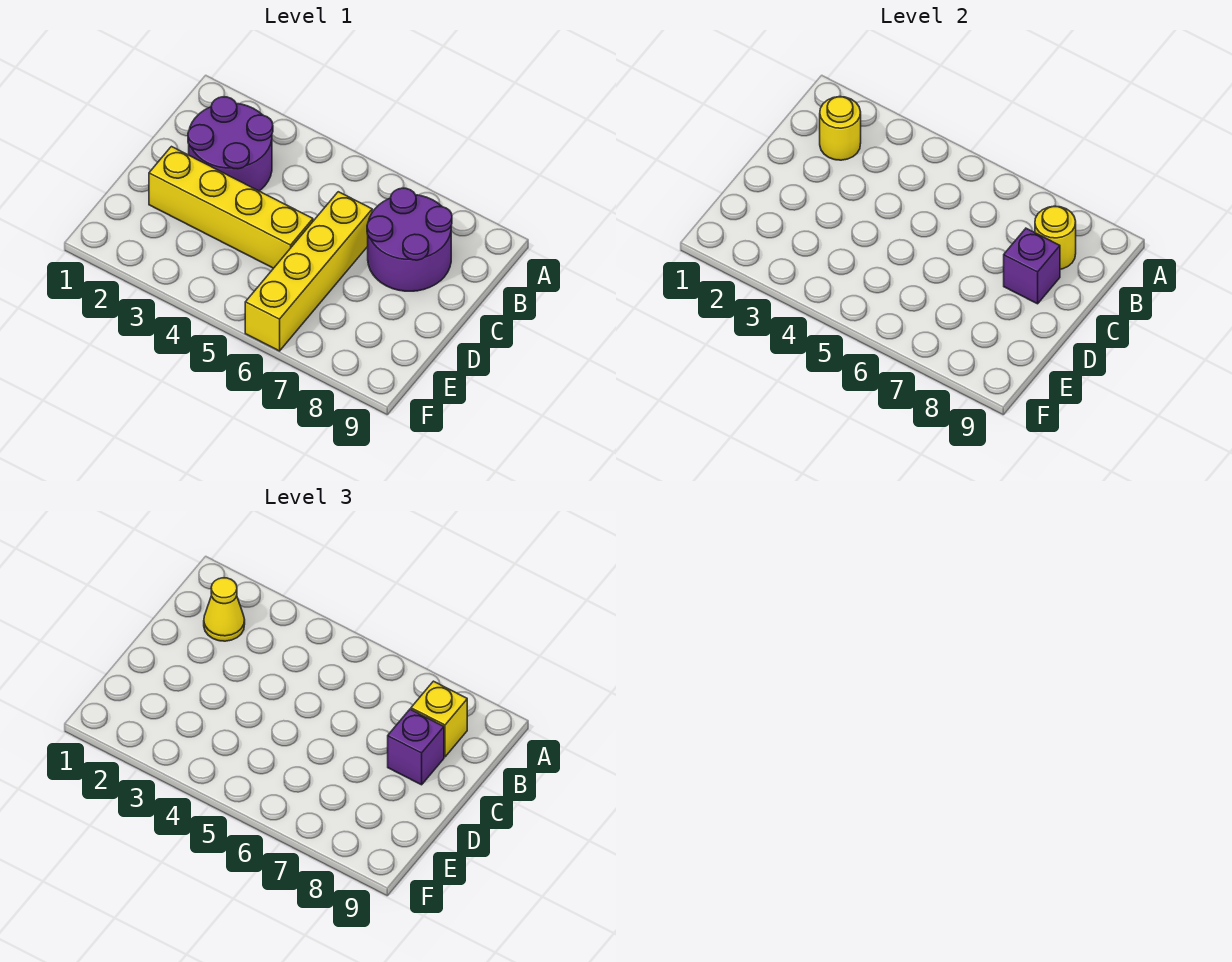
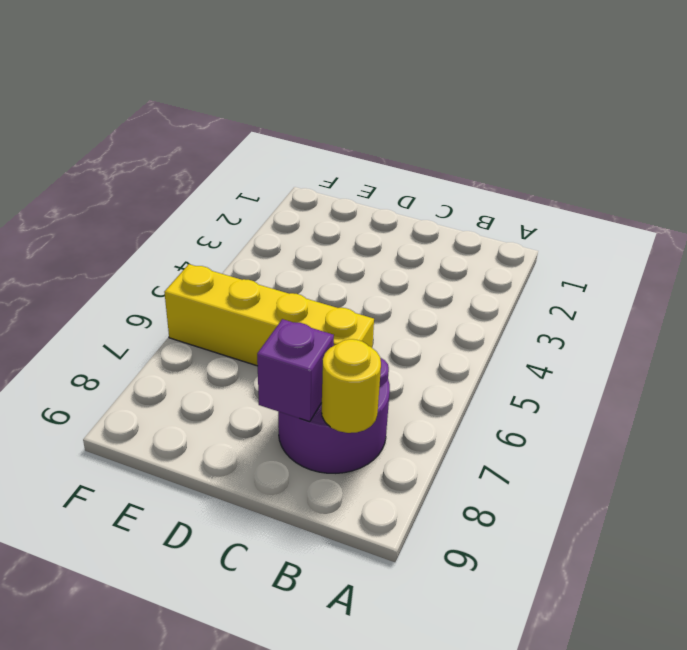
none -> purple 2x2 round brick [188,97,273,191]
none -> yellow 1x4 brick [149,147,313,268]

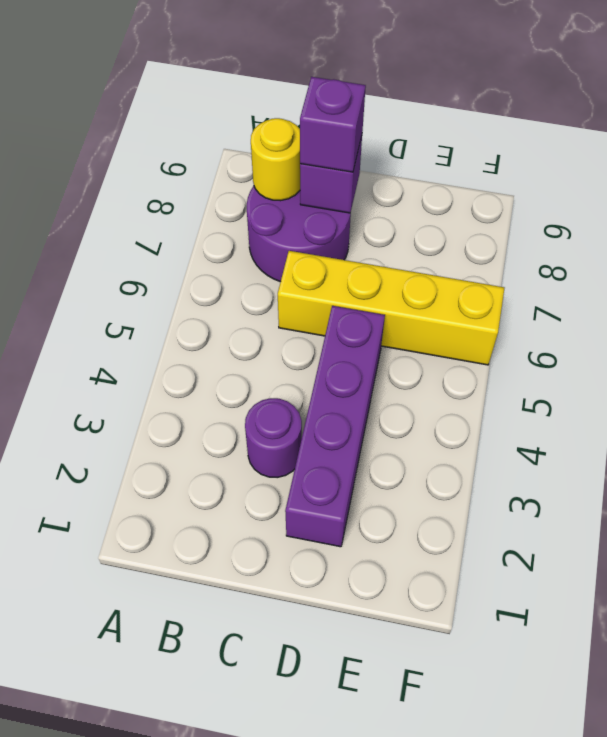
purple 1x1 round brick [245,398,302,478] -> purple 2x2 round brick [188,97,273,191]
purple 1x4 brick [285,306,385,547] -> yellow 1x4 brick [149,147,313,268]
none -> yellow 1x1 round brick [820,97,861,160]
none -> yellow 1x1 cone [204,578,245,641]

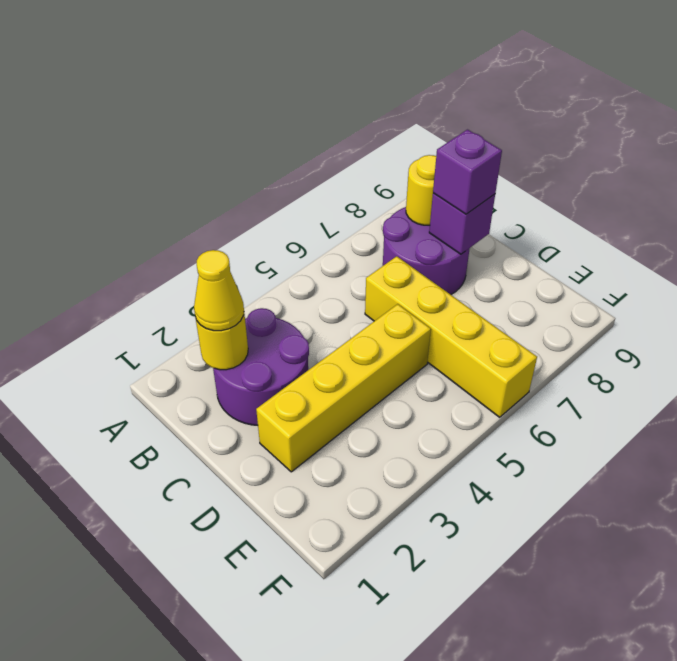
none -> yellow 1x1 brick [411,681,467,757]

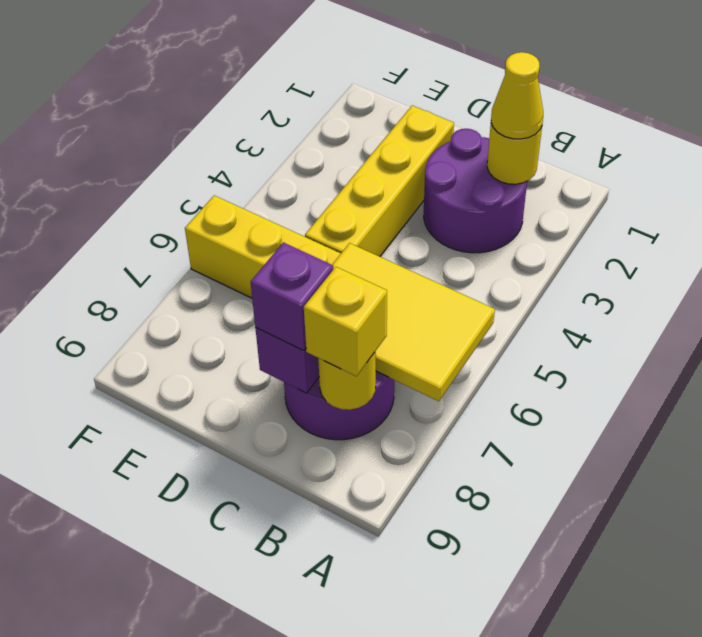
yellow 2x3 tile [332,243,495,401] -> none

